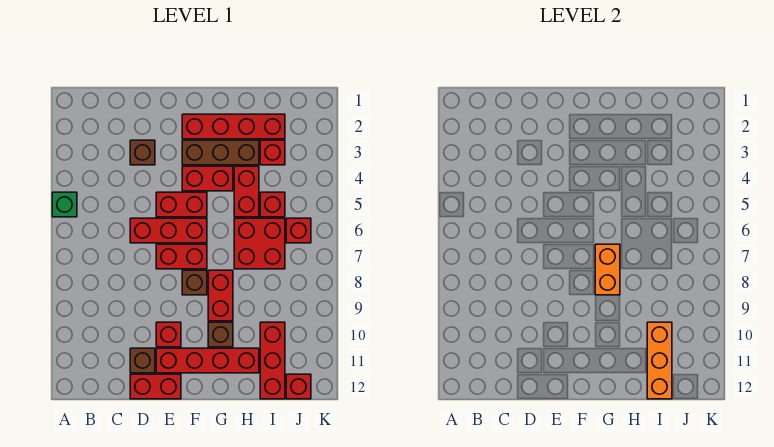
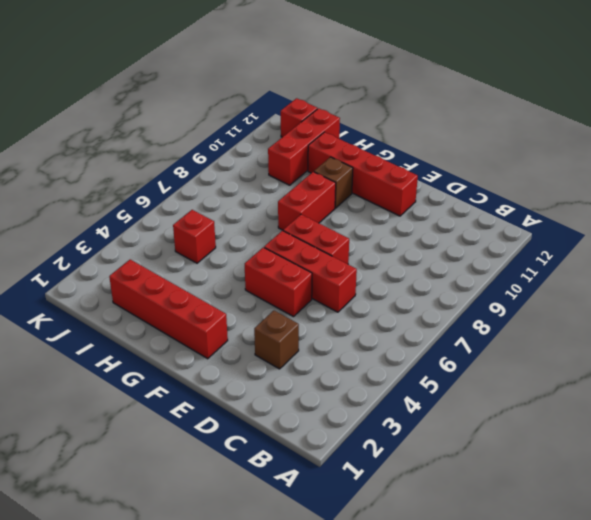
none -> green 1x1 brick [52,192,77,217]
none -> brown 1x1 brick [130,348,155,373]
none -> red 1x2 brick [130,374,181,399]

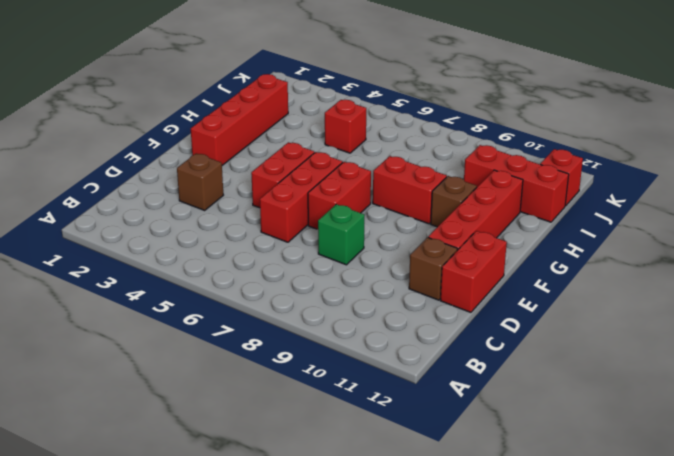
green 1x1 brick [318,204,365,265] -> green 1x1 brick moved to [52,192,77,217]
none -> red 1x1 brick [156,322,181,347]
none -> brown 1x3 brick [182,140,259,165]
none -> red 1x2 brick [182,166,233,191]

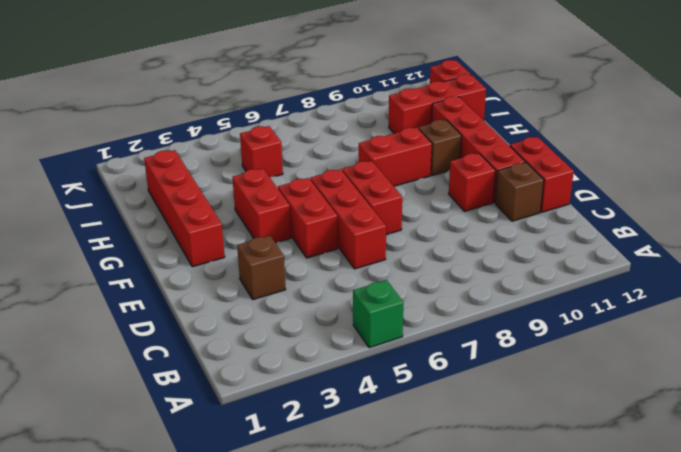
none -> brown 1x3 brick [182,140,259,165]
none -> brown 1x1 brick [182,270,207,295]
none -> red 1x2 brick [234,166,259,217]

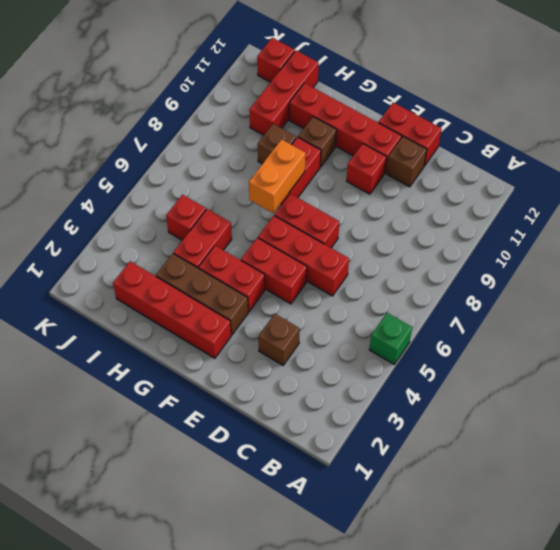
brown 1x1 brick [258,124,296,164] -> brown 1x1 brick moved to [182,270,207,295]
none -> red 2x2 brick [234,218,285,269]
none -> red 1x1 brick [260,140,285,165]
none -> red 1x1 brick [286,218,311,243]

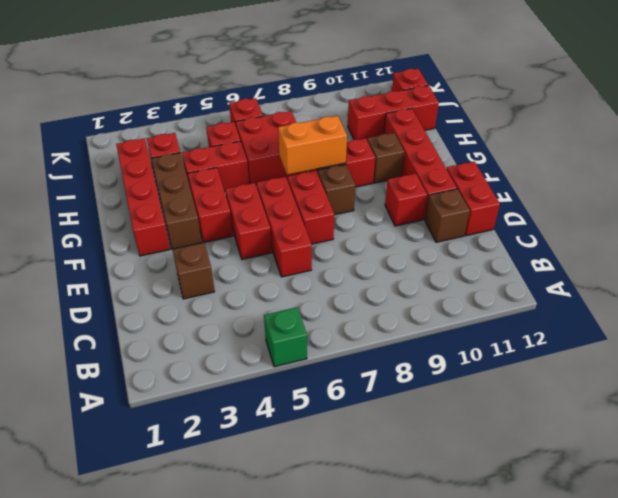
none -> orange 1x3 brick [647,322,672,399]

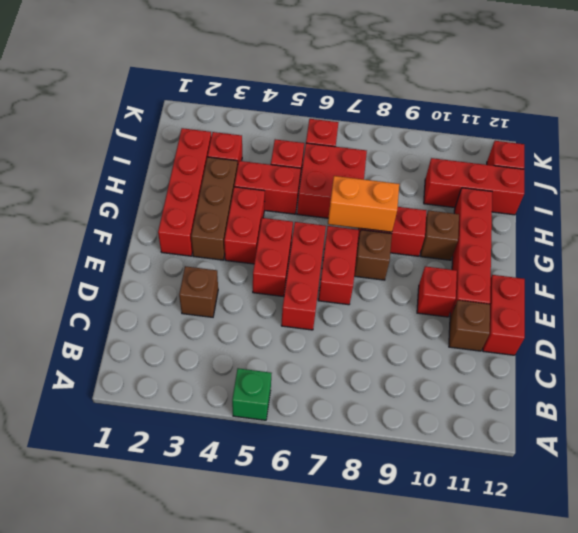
none -> orange 1x3 brick [647,322,672,399]

